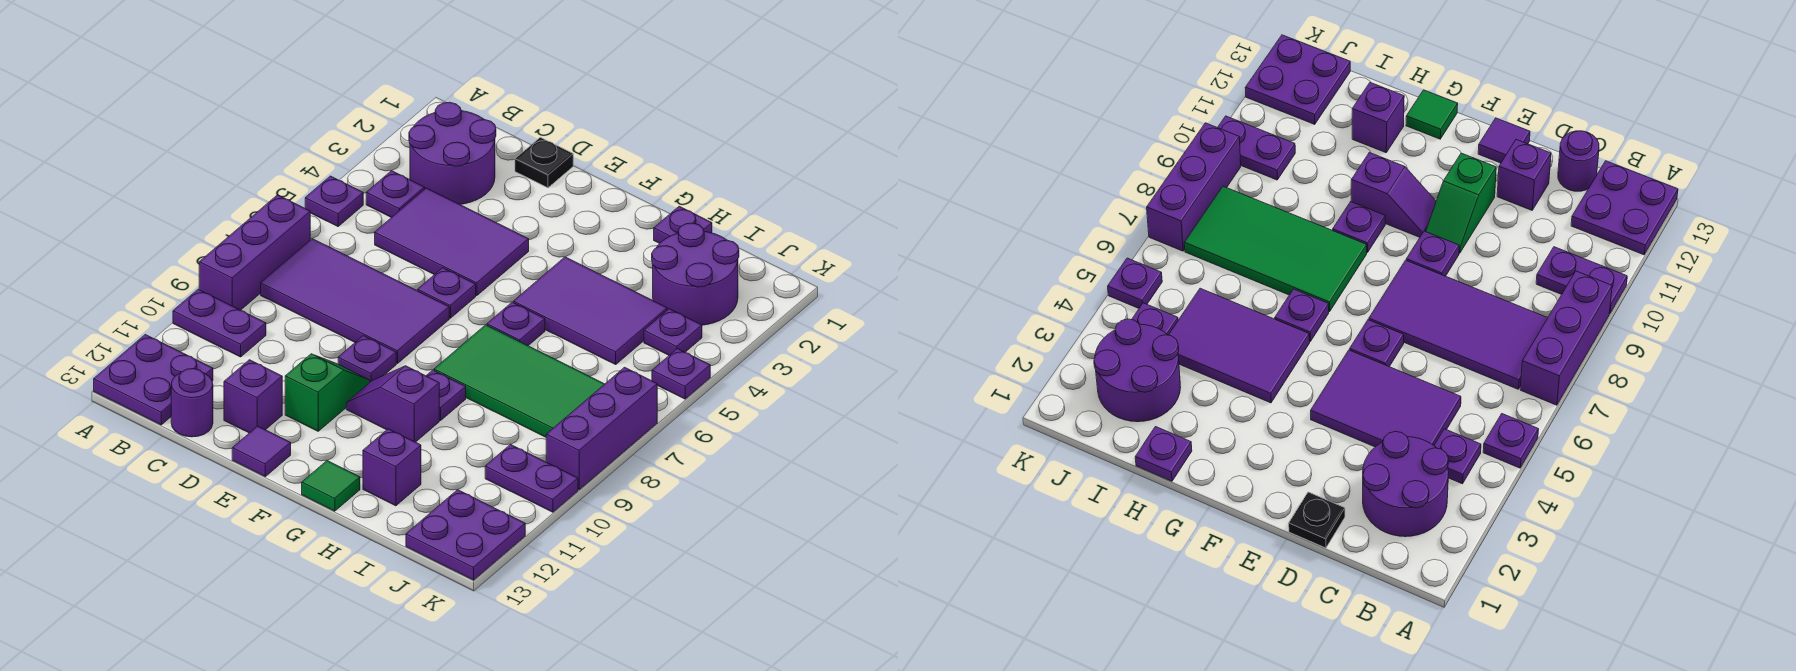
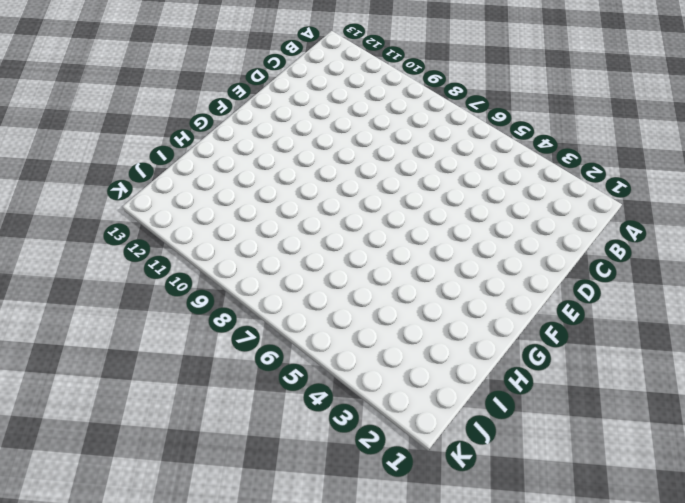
none -> purple 1x1 plate [305,176,363,226]
none -> purple 1x3 brick [199,195,310,310]
none -> purple 1x2 plate [173,289,266,357]

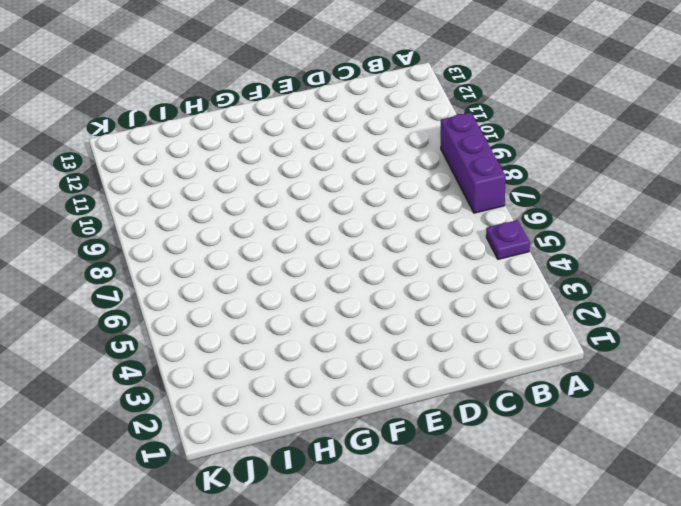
none -> purple 1x2 plate [173,289,266,357]
none -> purple 2x2 plate [94,335,213,425]
none -> purple 2x2 round brick [409,102,496,204]

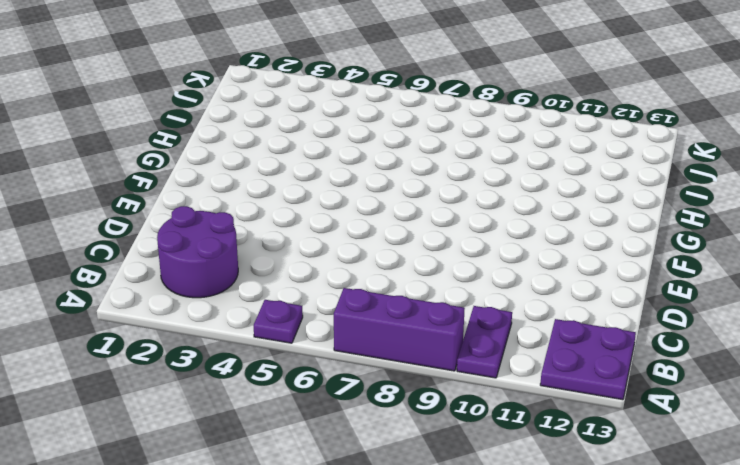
none -> purple 1x1 plate [366,171,425,218]
none -> purple 2x4 tile [261,239,449,363]
none -> purple 2x3 tile [375,188,529,296]

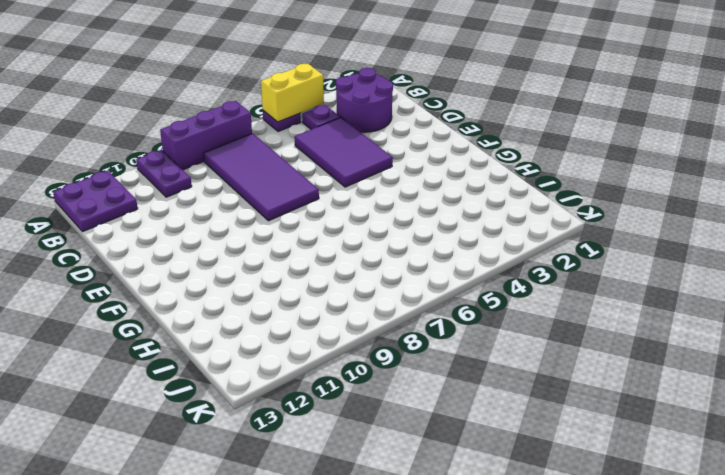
yellow 1x2 brick [261,63,324,122] -> none
none -> purple 1x1 round brick [171,369,213,437]
none -> black 1x1 plate [515,137,573,188]
none -> purple 1x1 brick [224,360,282,433]

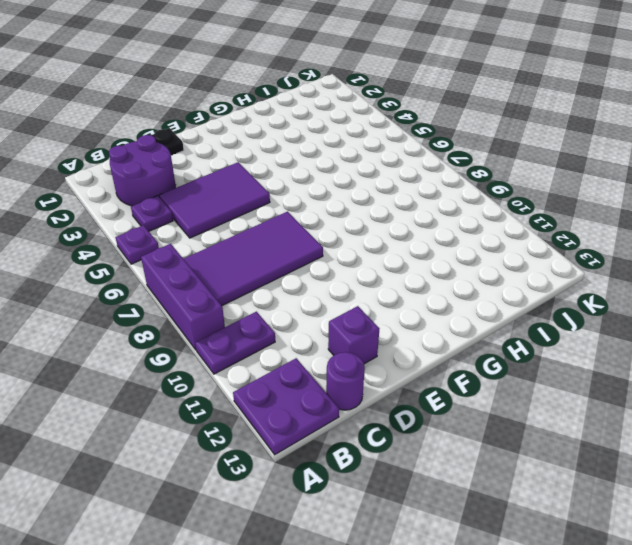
none -> purple 1x1 plate [418,268,476,318]
none -> purple 1x1 plate [338,336,396,382]
none -> green 1x2 slope [285,354,370,431]

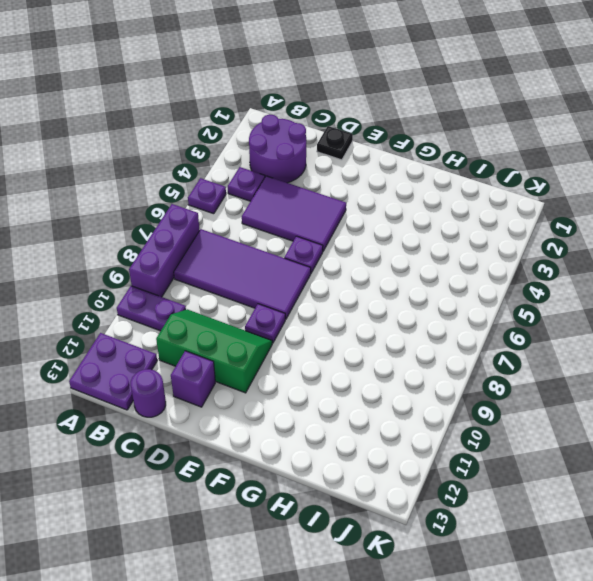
green 2x3 slope [156,309,272,393] -> green 1x2 slope [285,354,370,431]
none -> purple 1x1 tile [232,426,291,477]
none -> purple 1x2 slope [346,366,439,442]
none -> purple 2x3 tile [513,257,667,364]

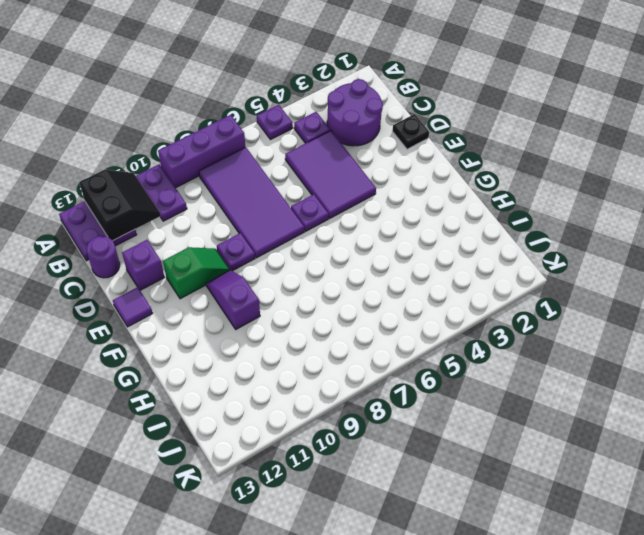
black 2x2 slope [79,170,161,241] -> none
none -> purple 2x3 tile [513,257,667,364]
none -> purple 1x1 plate [487,302,545,346]
none -> green 2x4 tile [434,325,604,437]

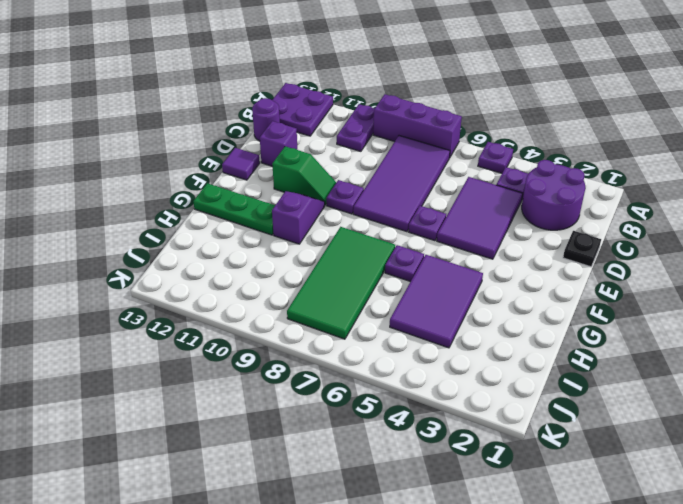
green 1x3 plate [193,183,275,235] -> green 1x1 tile [302,461,360,511]
none -> purple 1x1 plate [426,370,466,421]
none -> purple 1x1 plate [654,206,712,243]
none -> purple 1x1 brick [363,429,421,506]

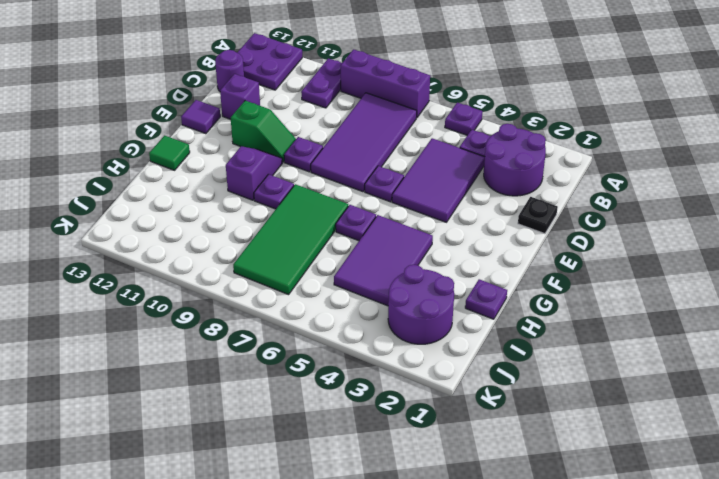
none -> purple 1x1 brick [363,429,421,506]
none -> purple 1x1 plate [644,309,702,355]
none -> purple 1x2 plate [485,444,578,512]

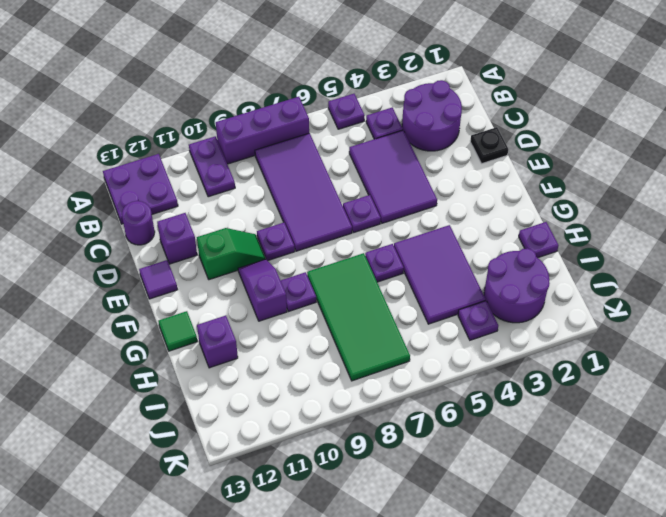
none -> purple 1x2 plate [485,444,578,512]
none -> purple 2x2 plate [406,490,525,580]
none -> purple 1x1 plate [652,349,710,399]

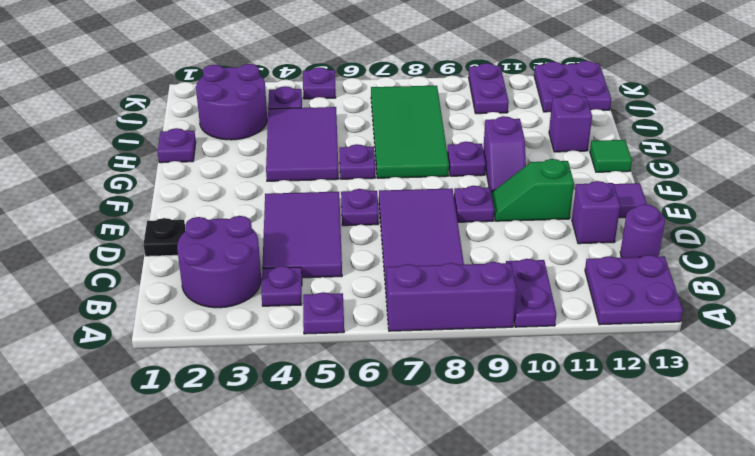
none -> purple 1x3 brick [546,367,657,489]

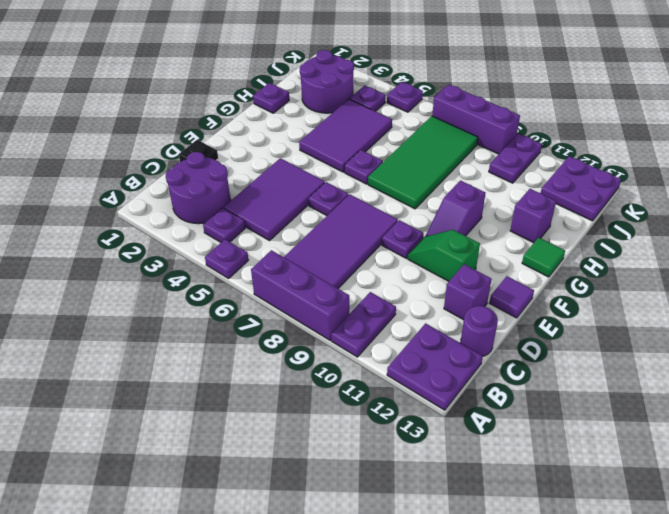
none -> purple 1x1 plate [426,370,466,421]

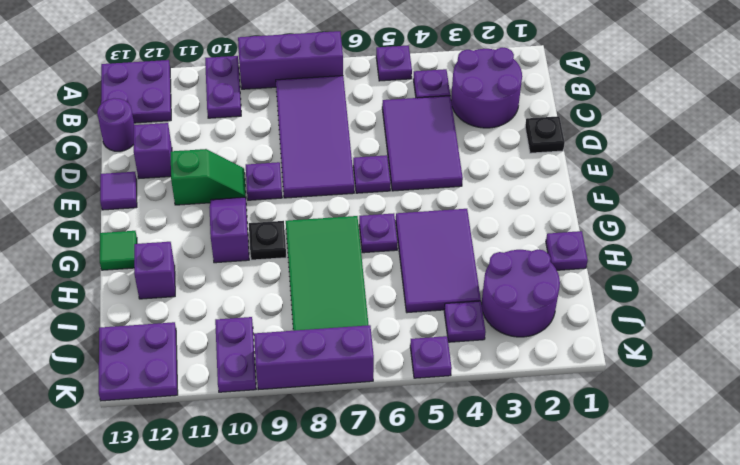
black 1x1 plate [249,221,286,260] -> purple 1x1 plate [426,370,466,421]

